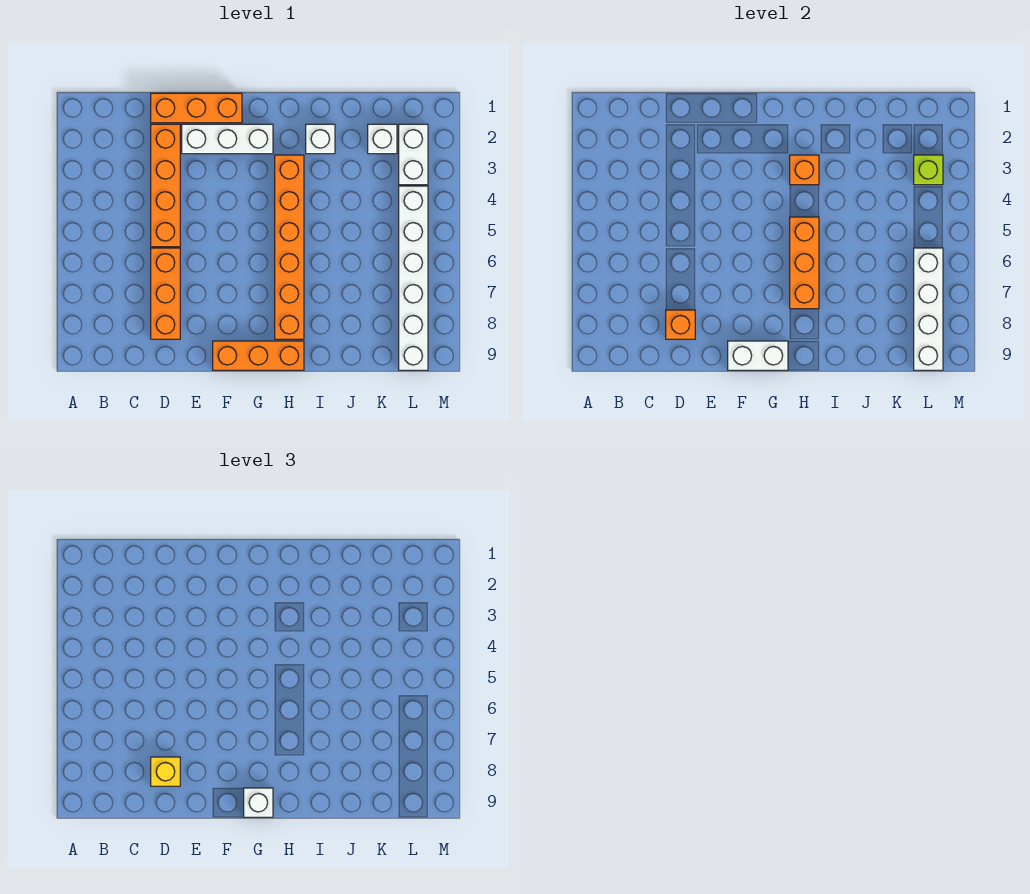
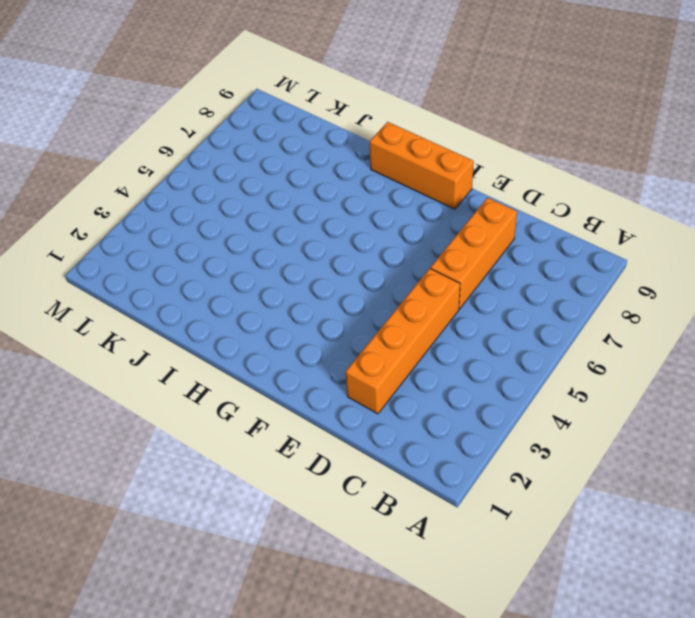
none -> orange 1x3 brick [151,93,242,123]
none -> white 1x3 brick [182,124,273,154]
none -> orange 1x6 brick [275,155,304,339]

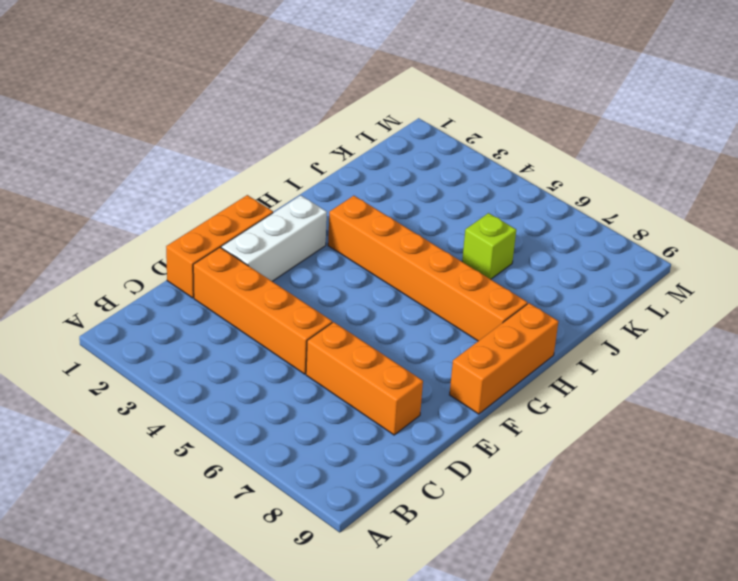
lime 1x1 brick [462,213,516,279] -> lime 1x1 brick moved to [914,155,943,185]
none -> white 1x1 brick [306,124,335,154]
none -> white 1x1 brick [368,124,397,154]
none -> white 1x2 brick [399,124,428,185]

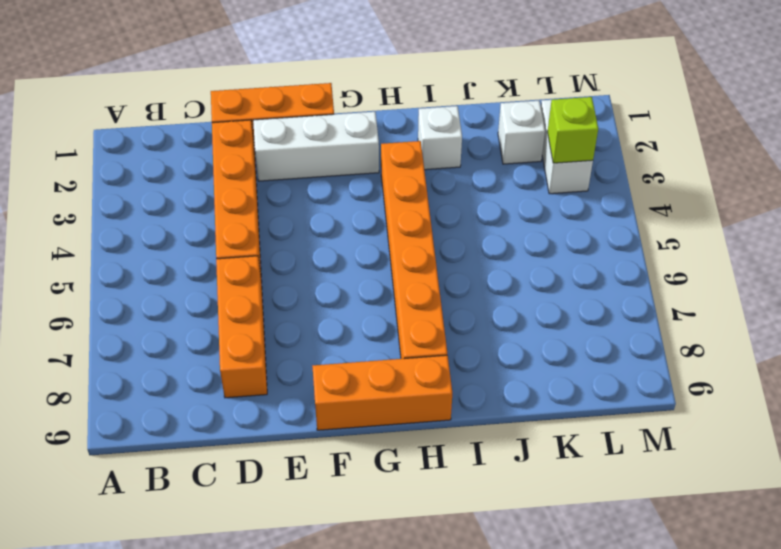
none -> white 1x6 brick [399,186,428,370]
none -> orange 1x1 brick [666,310,695,339]
none -> white 1x2 brick [728,341,788,370]

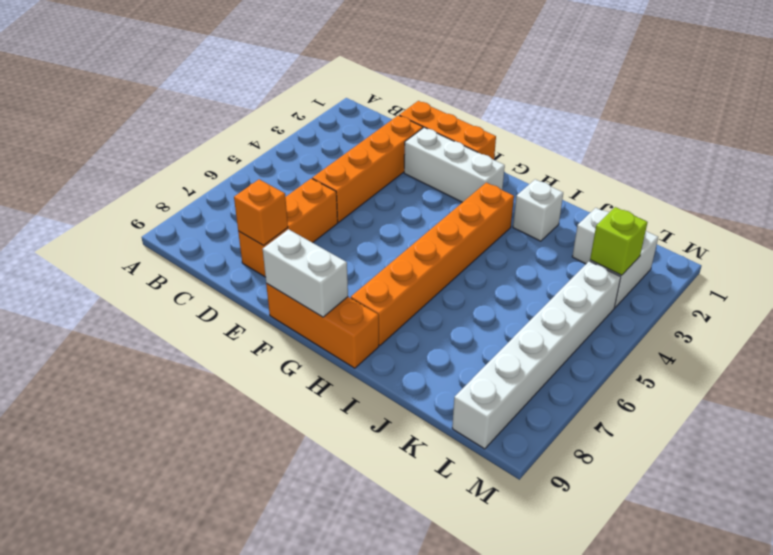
none -> orange 1x1 brick [790,155,819,185]
none -> orange 1x3 brick [790,217,819,309]
none -> white 1x4 brick [914,248,943,370]

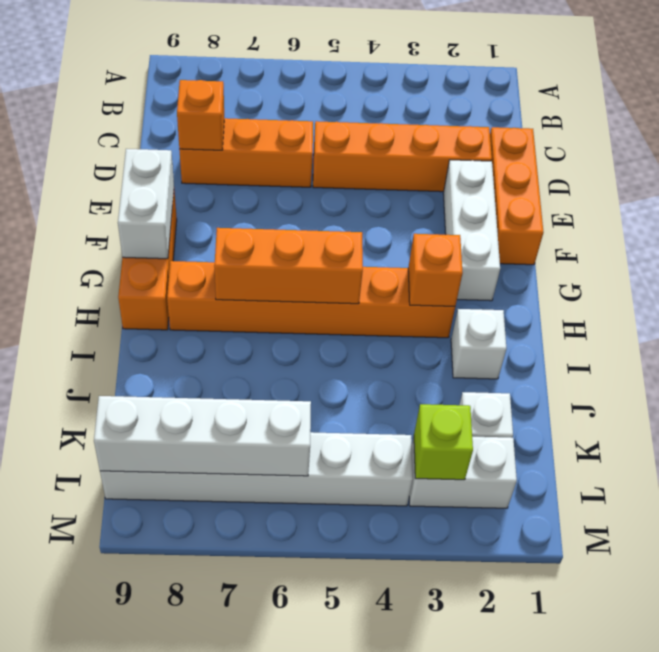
none -> yellow 1x1 brick [151,757,180,786]
none -> white 1x1 brick [244,788,273,817]

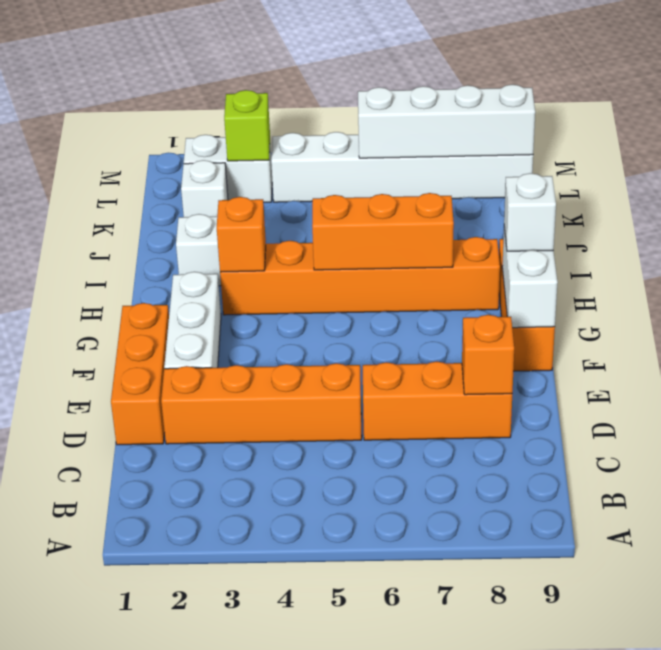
none -> yellow 1x1 brick [151,757,180,786]

